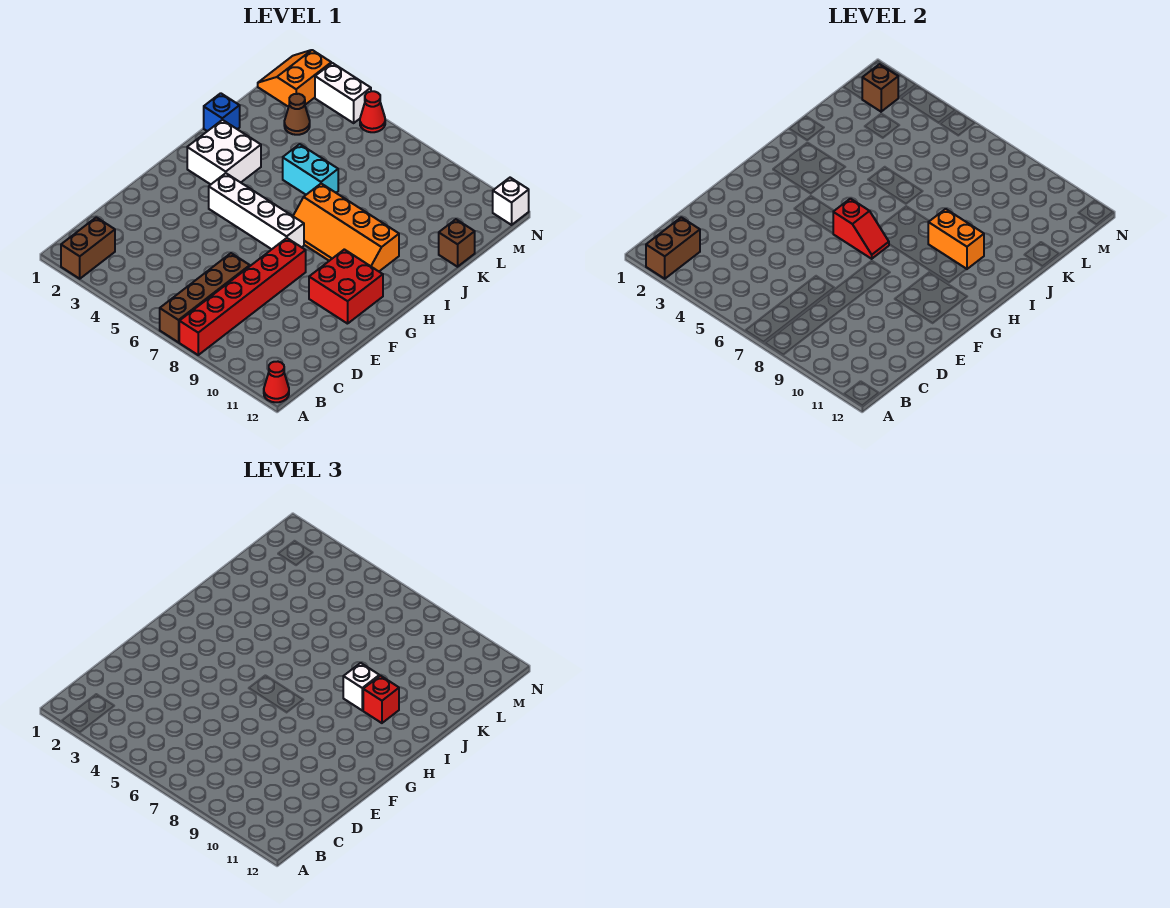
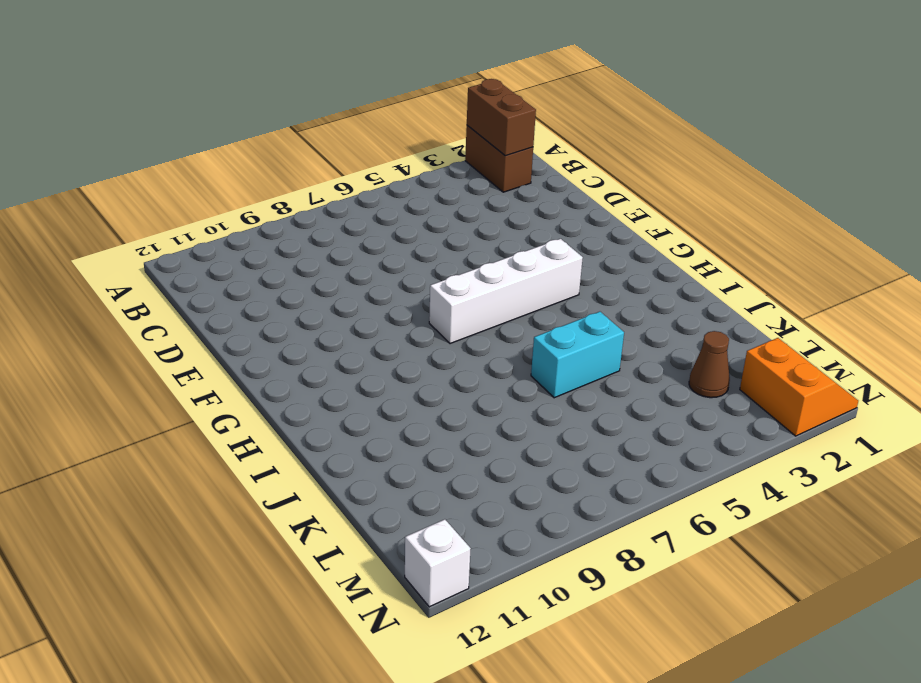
none -> brown 1x4 brick [160,253,250,342]
none -> red 1x6 brick [179,238,306,355]
none -> red 1x1 cone [264,362,289,402]

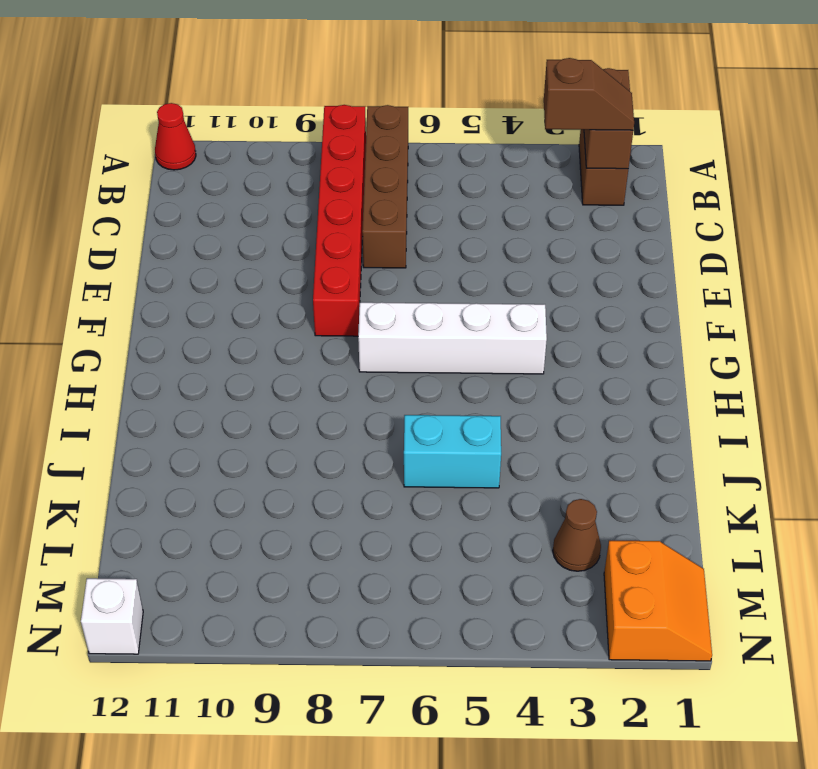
brown 1x2 slope [544,58,634,130] -> none
none -> red 2x2 brick [309,249,383,324]
none -> white 2x2 brick [187,120,261,184]
none -> orange 2x4 slope [293,184,399,271]

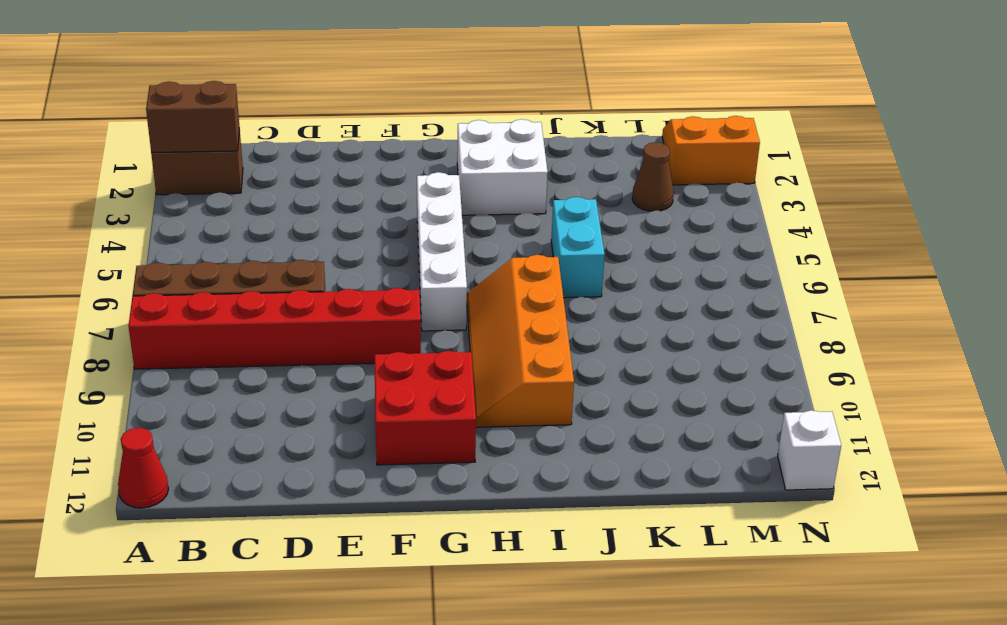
none -> blue 1x1 brick [204,93,240,131]
none -> brown 1x1 brick [439,219,475,267]
none -> white 1x2 brick [315,63,371,123]

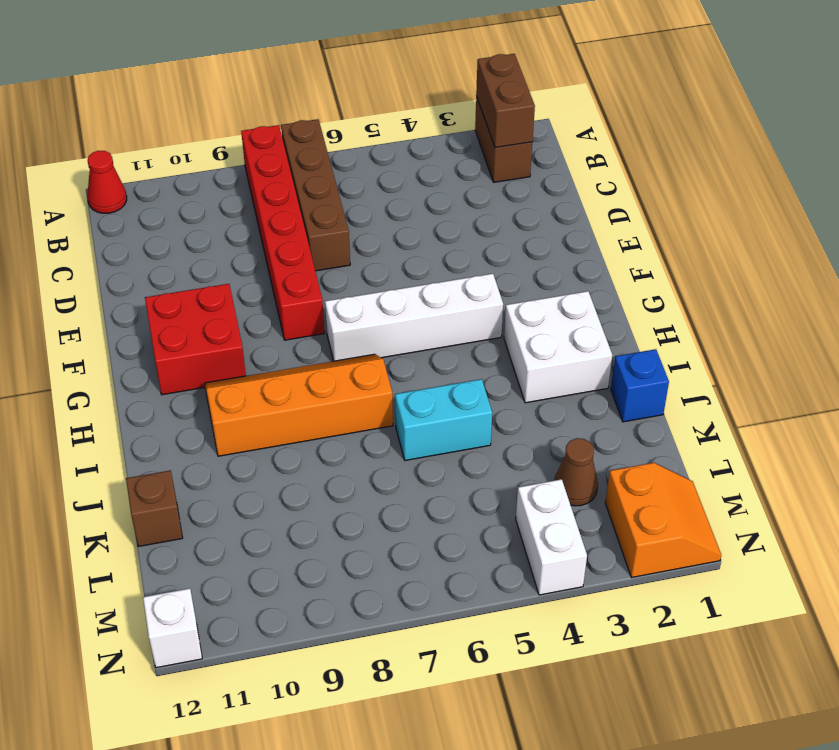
white 1x2 brick [516,479,587,595] -> white 1x2 brick turned to [315,63,371,123]
none -> red 1x1 cone [360,91,385,132]
none -> red 1x2 slope [833,199,889,259]
none -> orange 1x2 brick [928,209,984,269]

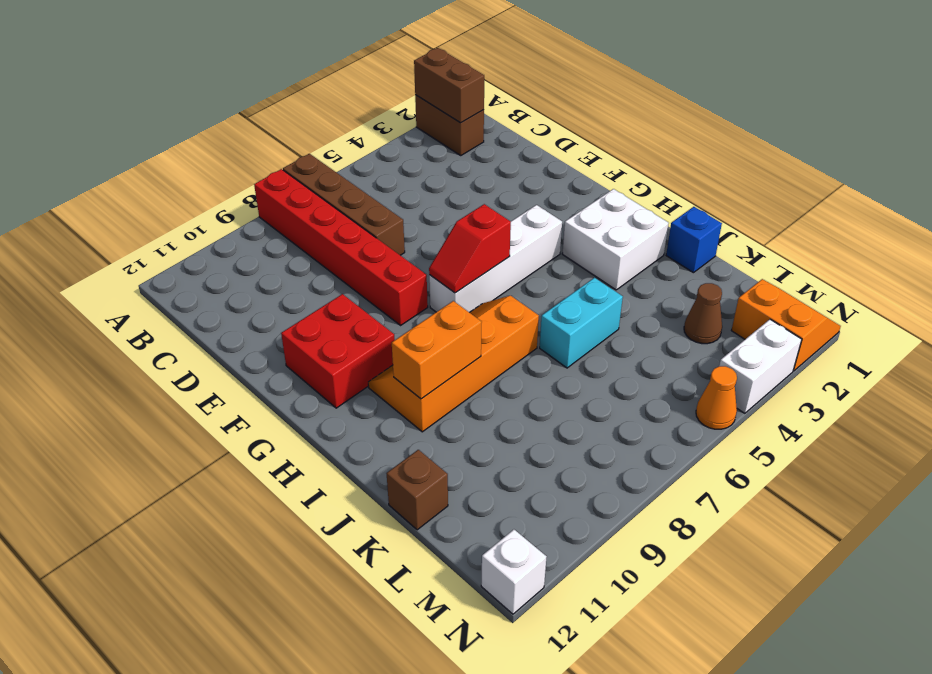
orange 1x1 cone [696,366,737,429] -> red 1x1 cone [360,91,385,132]
none -> red 1x1 cone [264,362,289,402]
none -> brown 1x1 brick [862,64,898,112]
none -> white 1x1 brick [343,663,379,710]

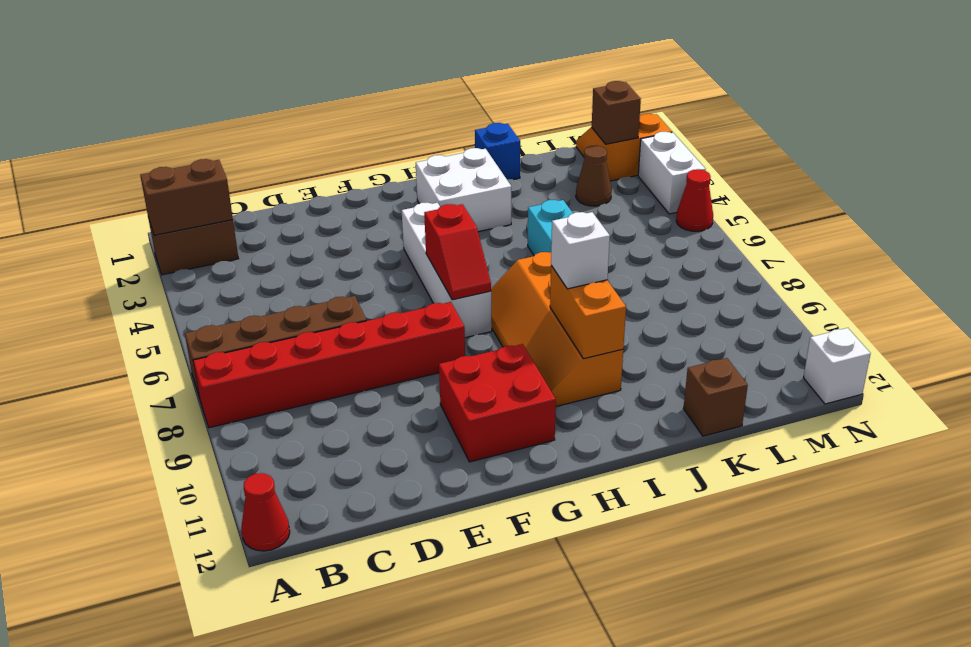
none -> red 1x1 brick [363,676,399,723]

